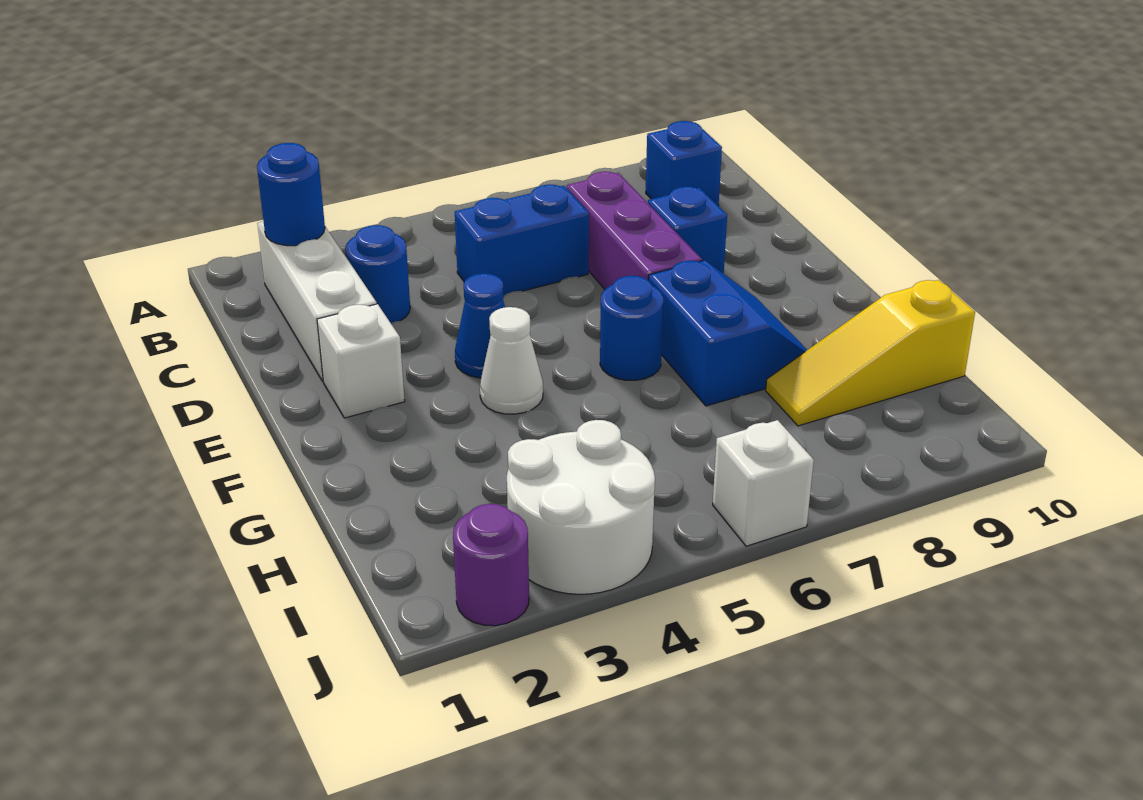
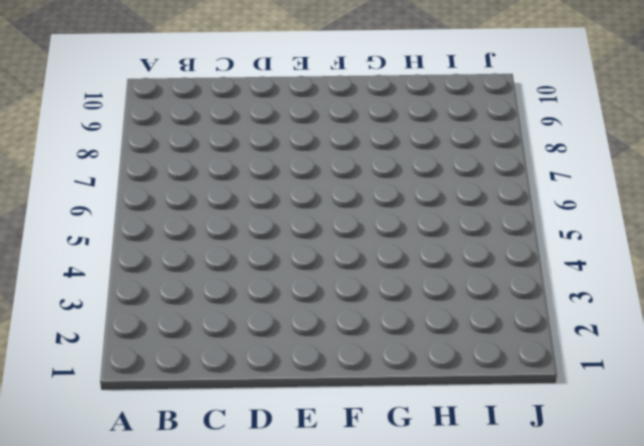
none -> white 1x3 brick [257,221,377,381]
none -> blue 1x1 brick [646,121,722,206]
none -> blue 1x1 round brick [345,225,410,323]

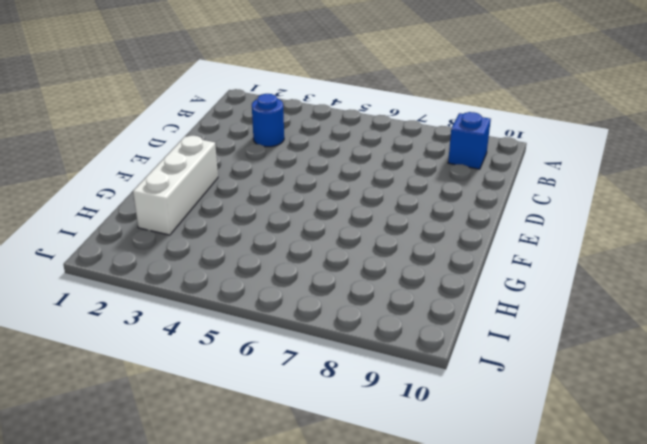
white 1x3 brick [133,136,218,235] -> white 1x3 brick moved to [257,221,377,381]
none -> blue 1x2 brick [455,185,589,296]
none -> purple 1x3 brick [567,172,702,289]
none -> blue 1x1 brick [648,187,727,274]

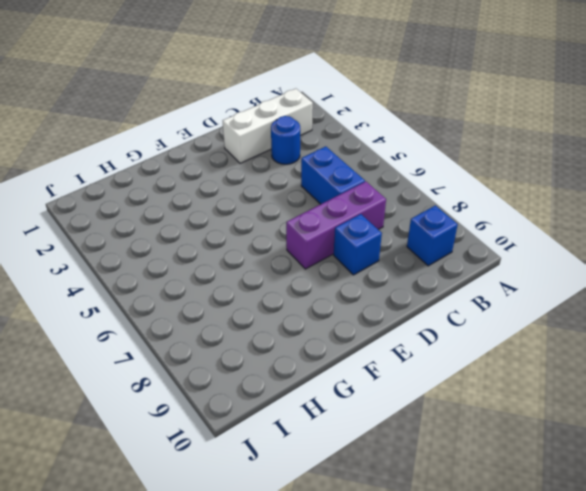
none -> white 1x1 brick [317,304,405,418]
none -> blue 1x1 cone [455,273,505,378]
none -> white 1x1 cone [480,307,543,414]

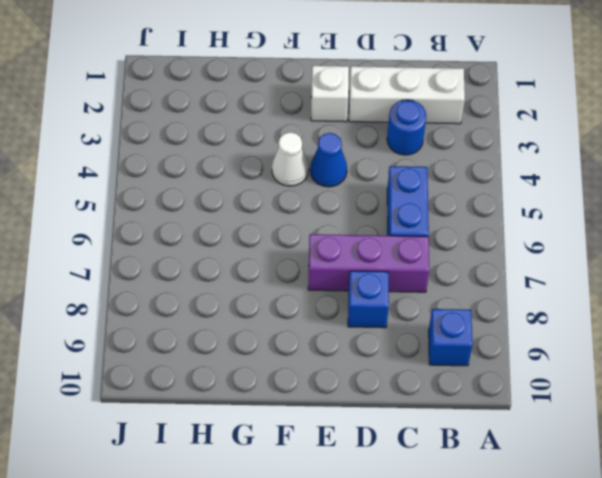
none -> blue 1x1 round brick [600,276,663,380]
none -> blue 2x2 slope [649,260,807,406]
none -> yellow 1x3 slope [766,280,975,426]

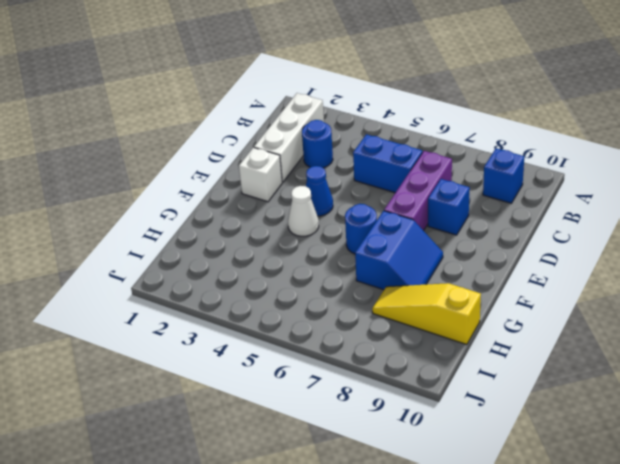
none -> white 2x2 round brick [507,420,655,594]
none -> purple 1x1 round brick [453,504,529,626]
none -> white 1x1 brick [713,420,814,546]

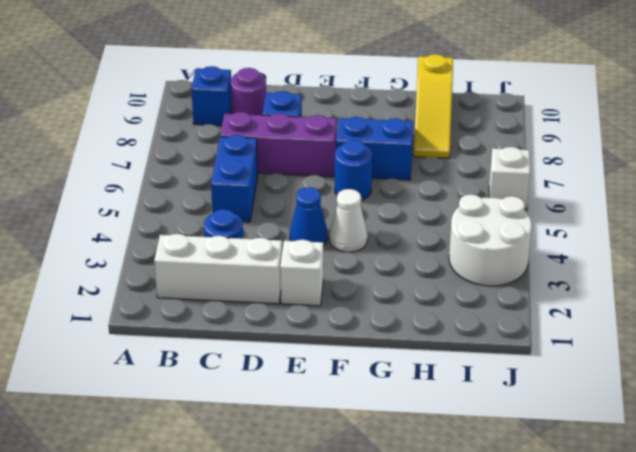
purple 1x1 round brick [231,68,266,115] -> purple 1x1 round brick moved to [453,504,529,626]
none -> blue 1x1 round brick [257,143,325,246]

